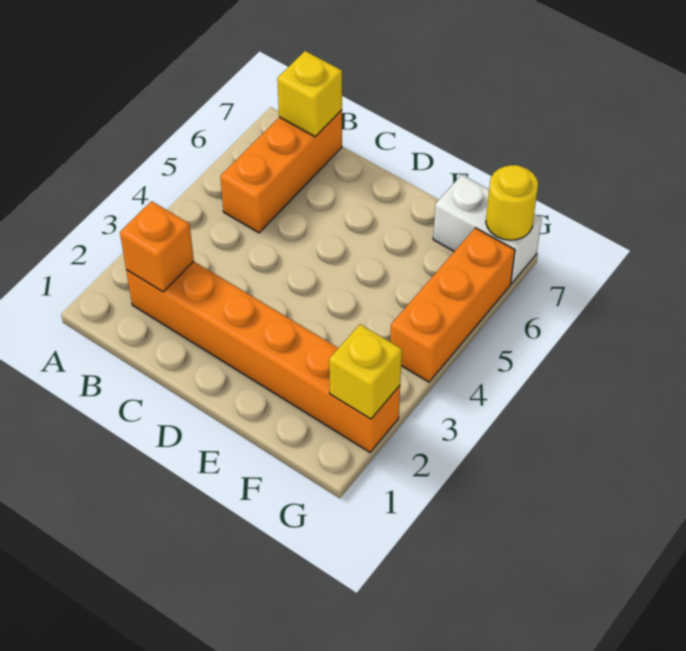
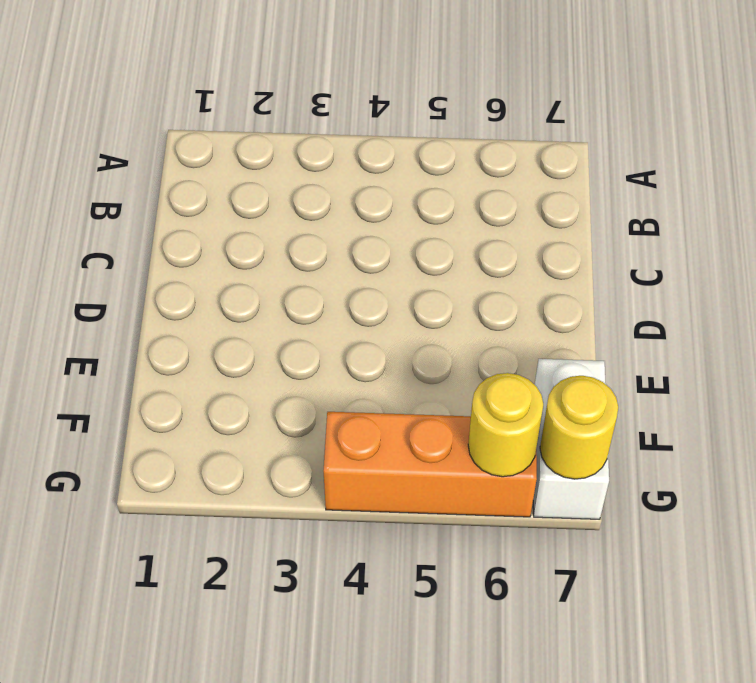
yellow 1x1 round brick [468,373,543,477] -> none
none -> orange 1x6 brick [126,261,400,452]
none -> orange 1x3 brick [220,110,342,233]

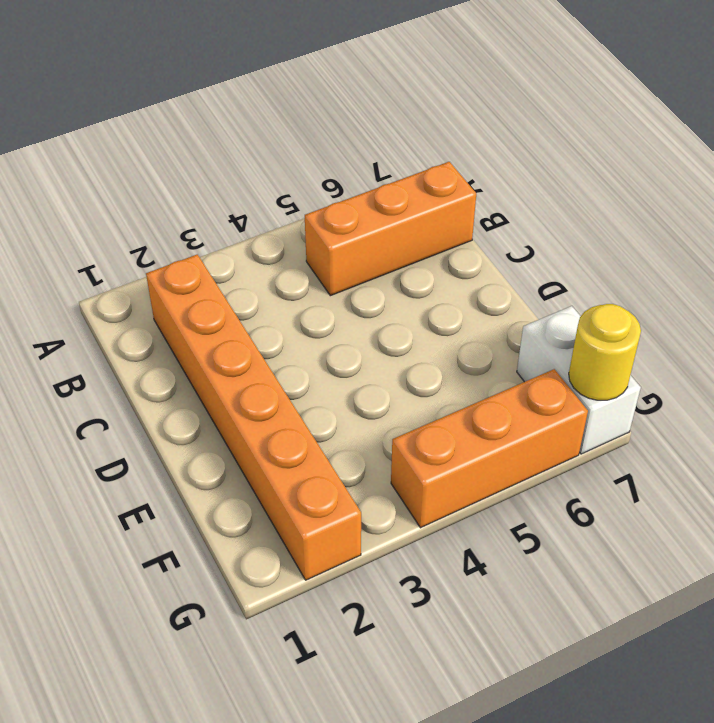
none -> orange 1x1 brick [120,201,194,292]
none -> yellow 1x1 brick [277,51,342,137]

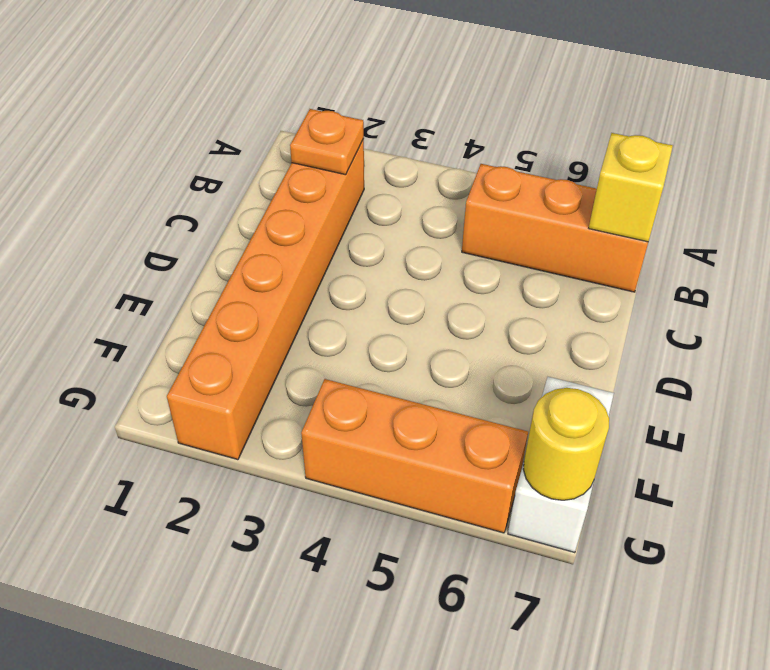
orange 1x1 plate [290,109,364,175] -> orange 1x1 brick [120,201,194,292]
none -> yellow 1x1 brick [329,324,402,419]

